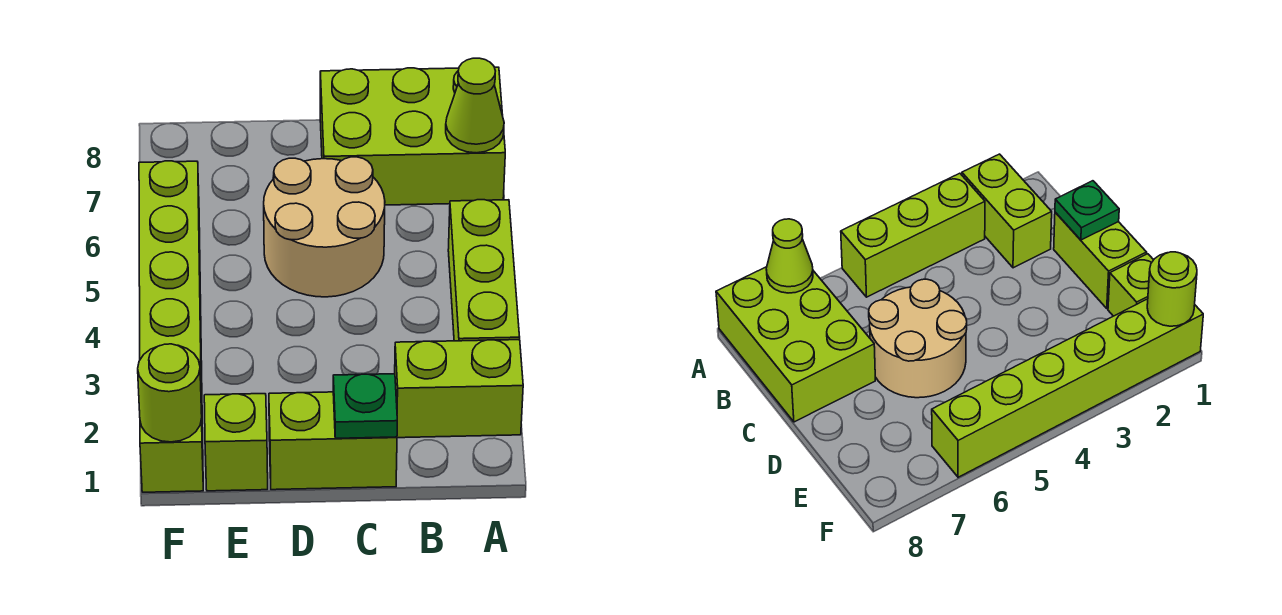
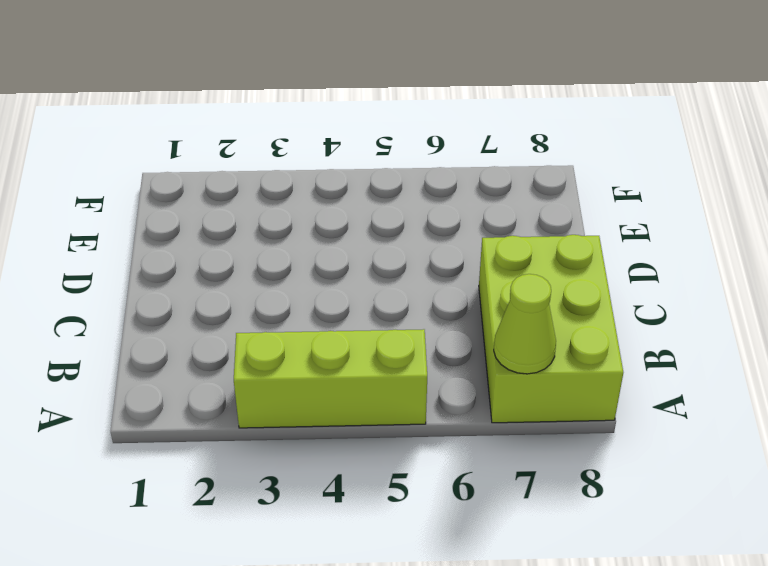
none -> lime 1x2 brick [395,340,523,438]
none -> lime 1x2 brick [269,392,397,490]

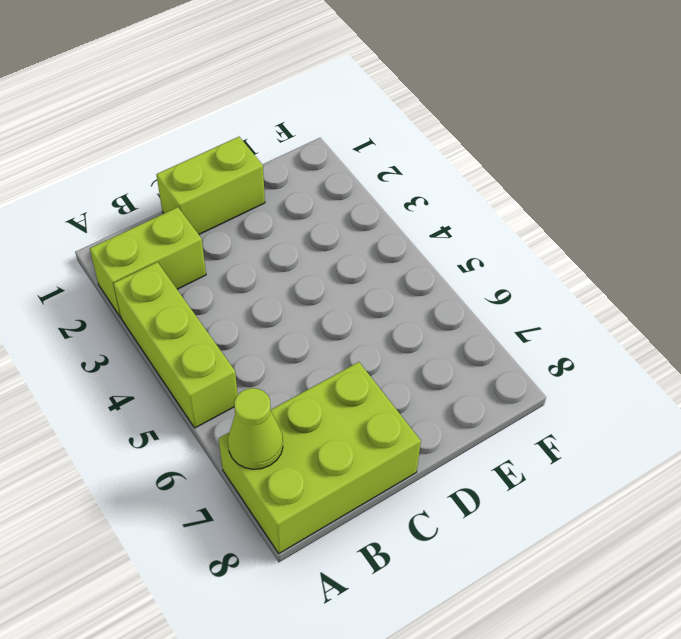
none -> tan 2x2 round brick [264,157,385,297]
none -> lime 1x1 brick [204,394,268,491]

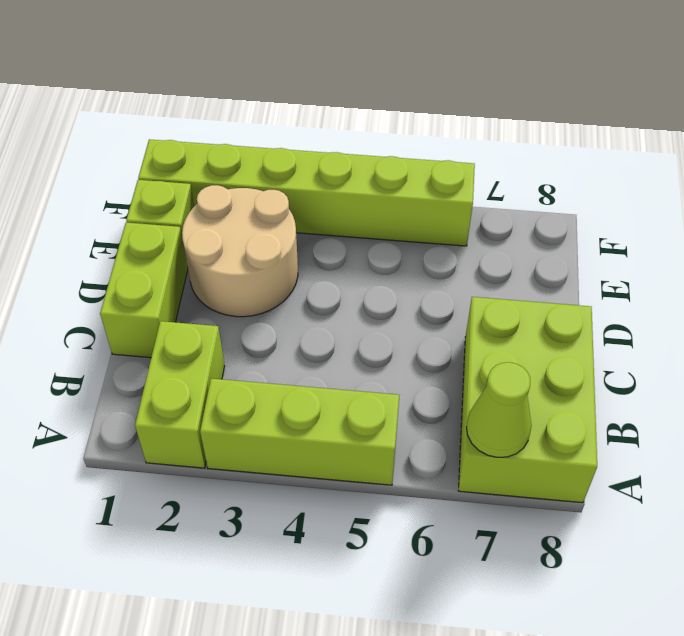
tan 2x2 round brick [182,185,298,317] -> tan 2x2 round brick moved to [264,157,385,297]
none -> green 1x1 plate [333,374,397,438]
none -> lime 1x1 round brick [138,344,202,442]

